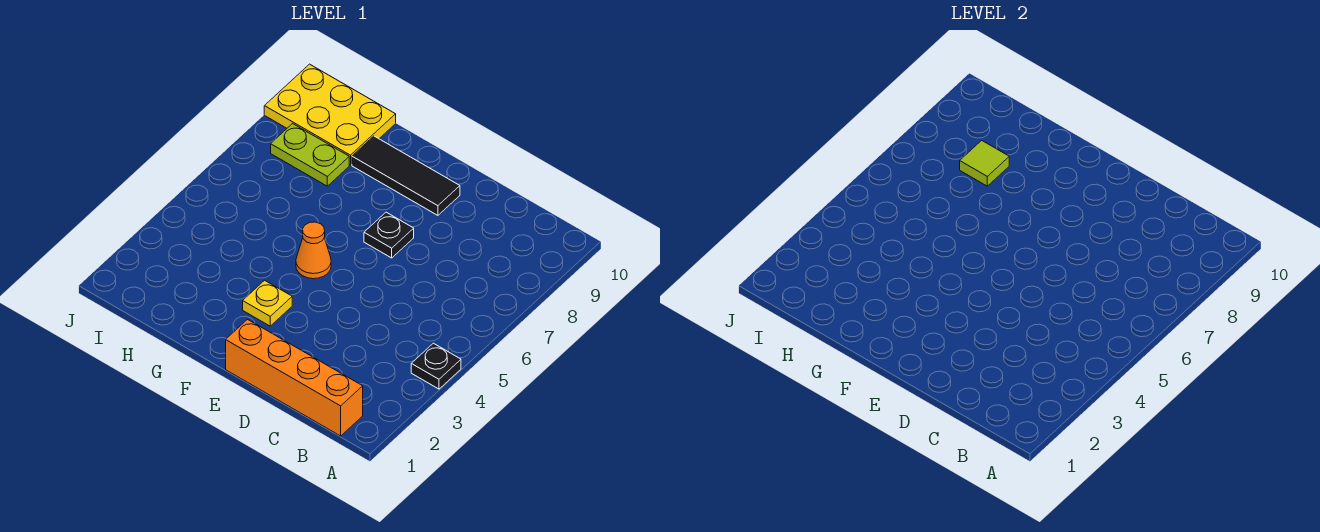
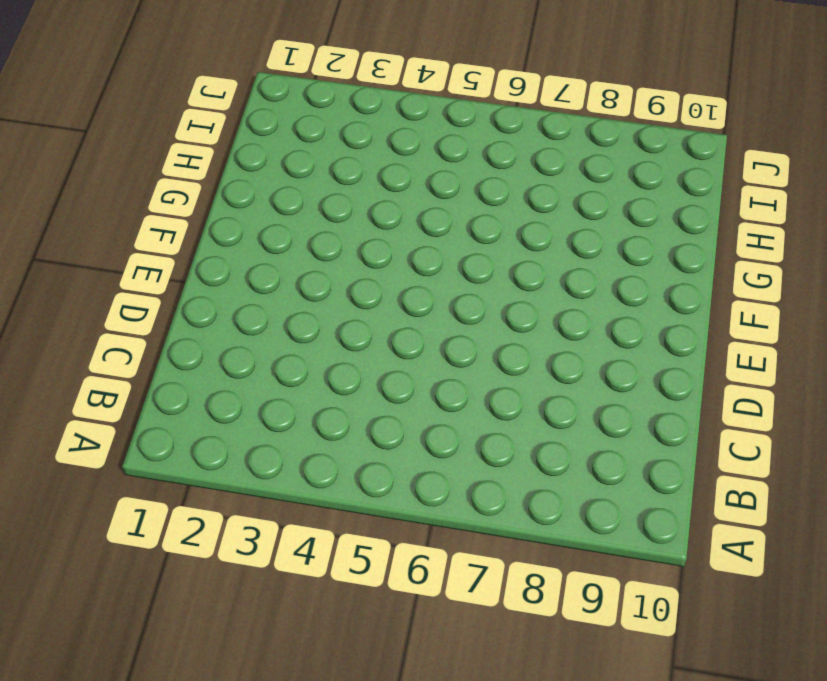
none -> black 1x1 plate [411,343,461,389]
none -> orange 1x4 brick [226,319,363,436]

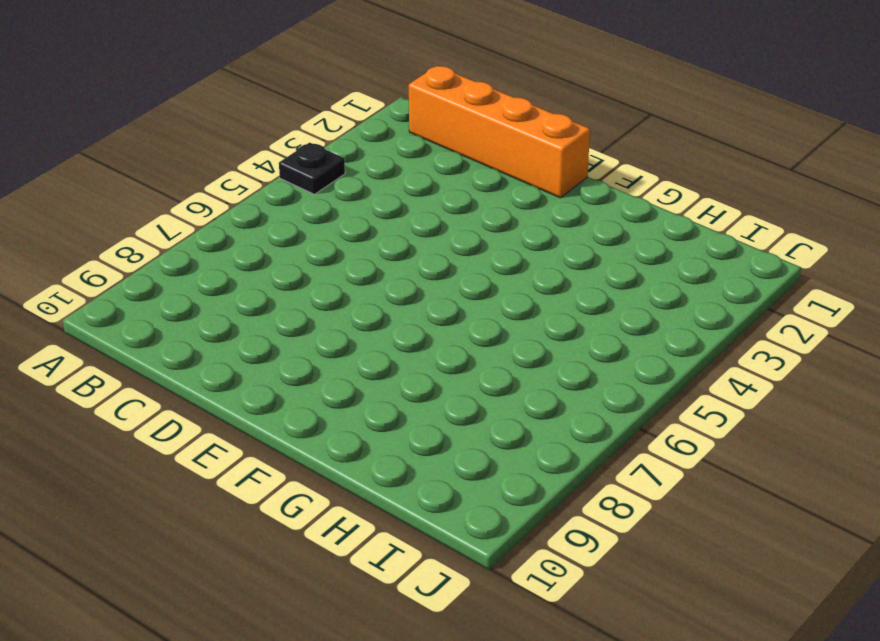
none -> black 1x1 plate [364,212,414,258]
none -> black 1x3 tile [352,136,460,215]

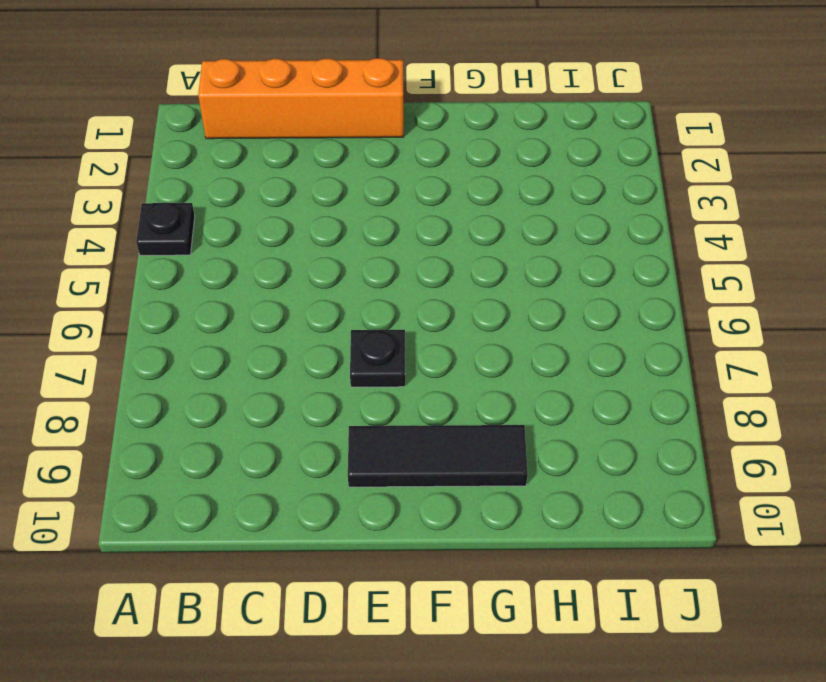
none -> yellow 1x1 plate [243,280,292,326]
none -> orange 1x1 cone [296,222,331,279]

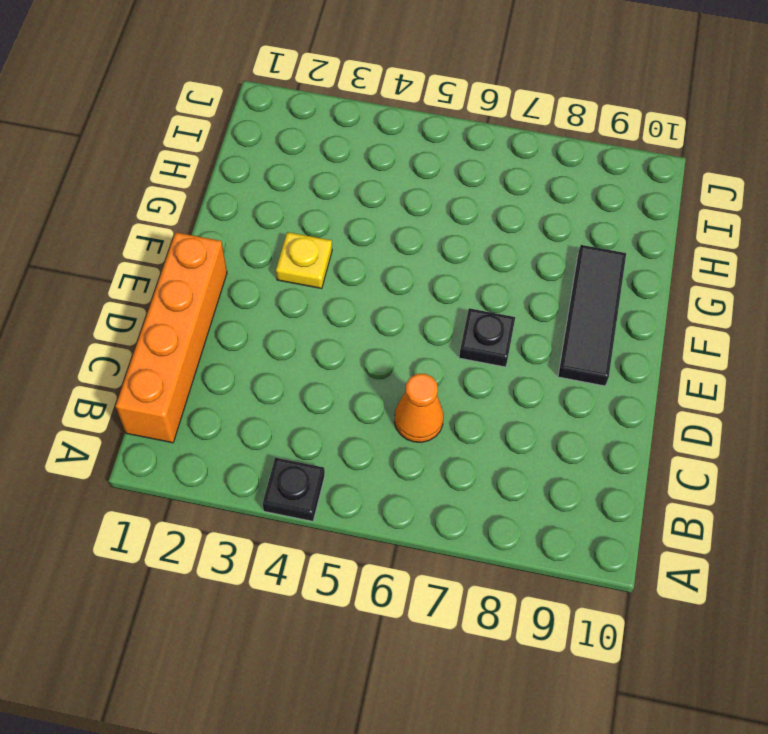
orange 1x1 cone [394,374,443,442] -> orange 1x1 cone moved to [296,222,331,279]
none -> lime 1x2 plate [271,124,349,186]
none -> yellow 2x3 plate [264,64,396,165]

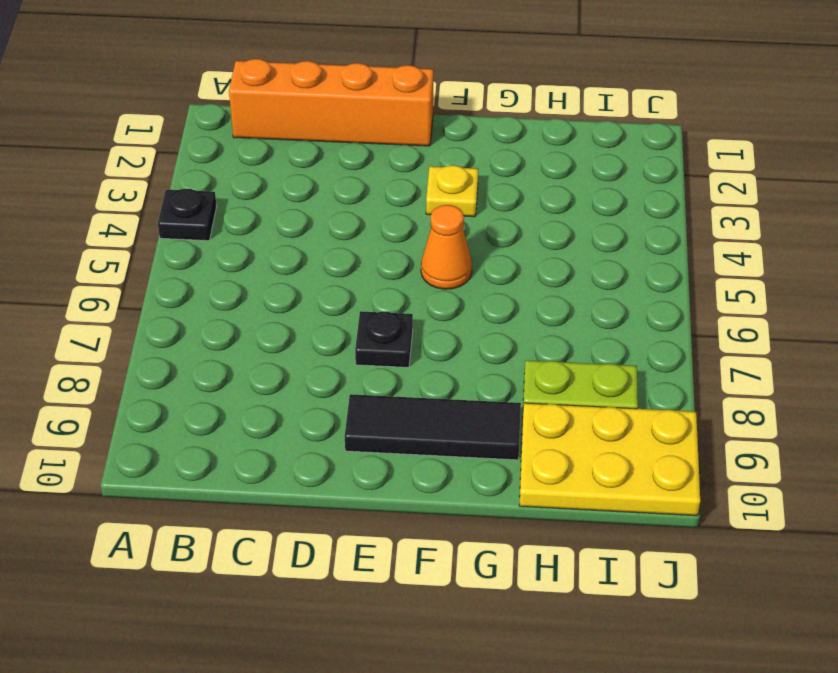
none -> lime 1x1 tile [960,140,1009,186]

